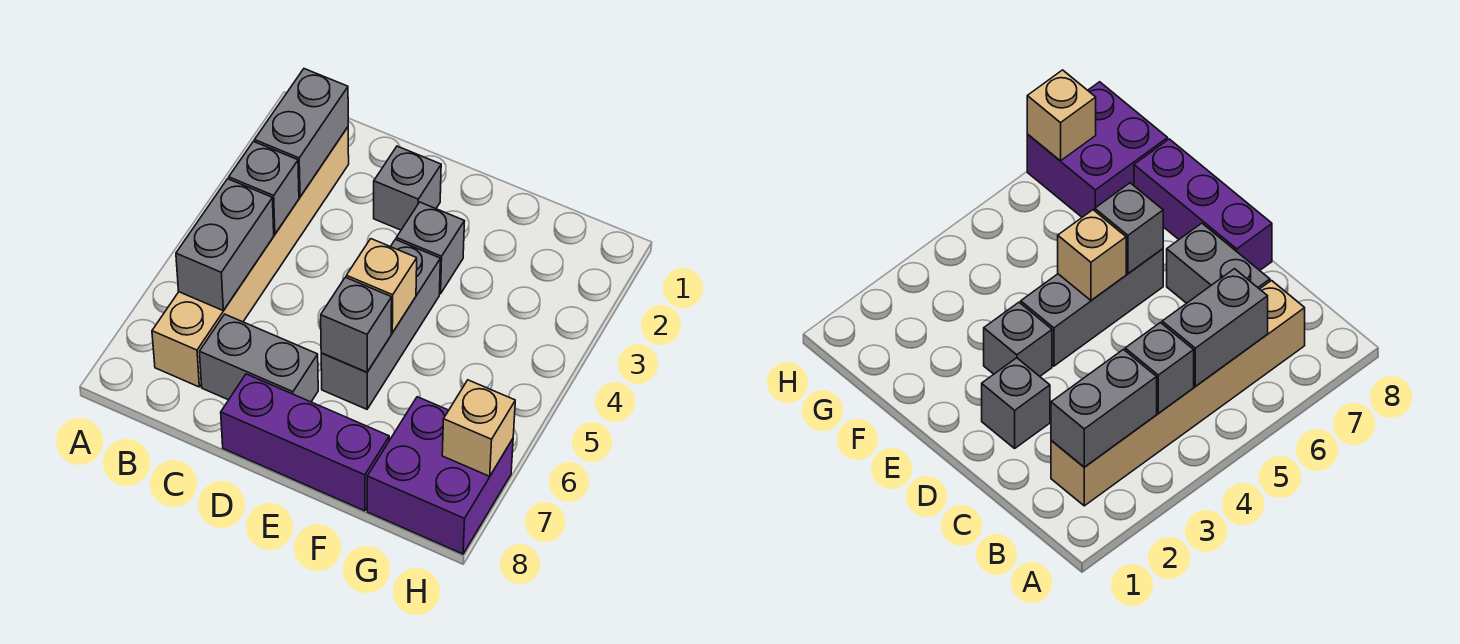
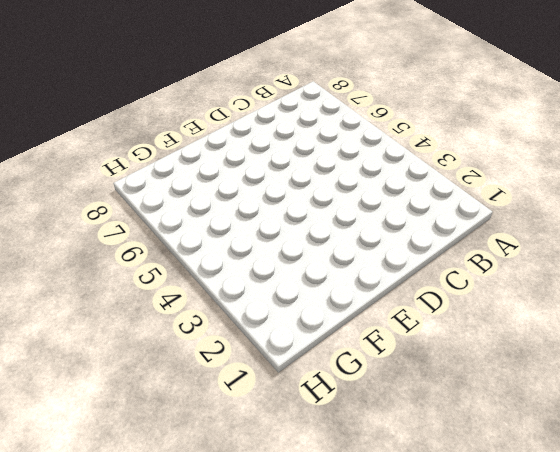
none -> tan 1x6 brick [152,127,349,387]
none -> grey 1x2 brick [199,314,318,402]
none -> grey 1x1 brick [374,146,441,230]

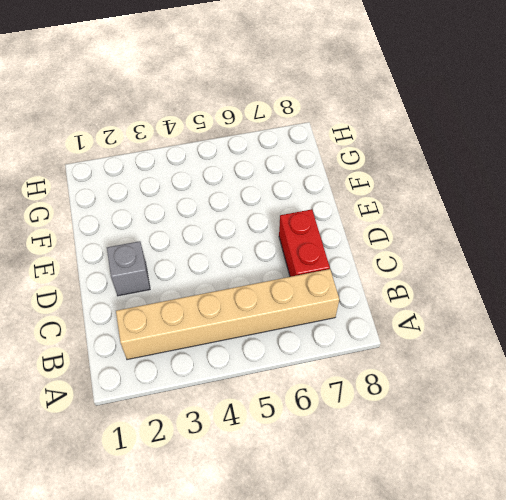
red 1x2 brick [279,209,330,277] -> grey 1x2 brick [199,314,318,402]
none -> purple 1x3 brick [221,374,389,511]
none -> grey 1x1 brick [396,202,465,294]
none -> grey 1x3 brick [321,239,440,409]

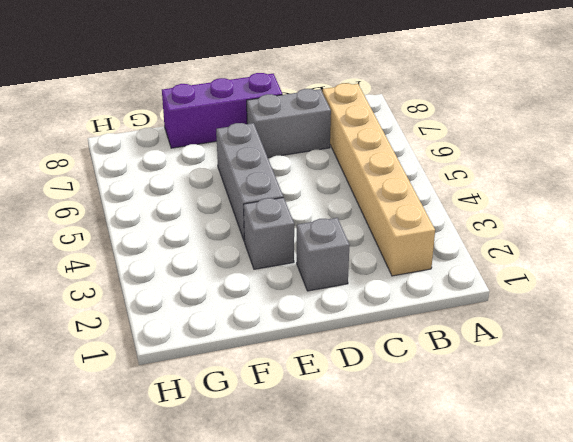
none -> purple 2x2 brick [367,397,513,554]
none -> grey 1x2 brick [255,69,348,197]
none -> grey 1x1 brick [229,141,299,234]

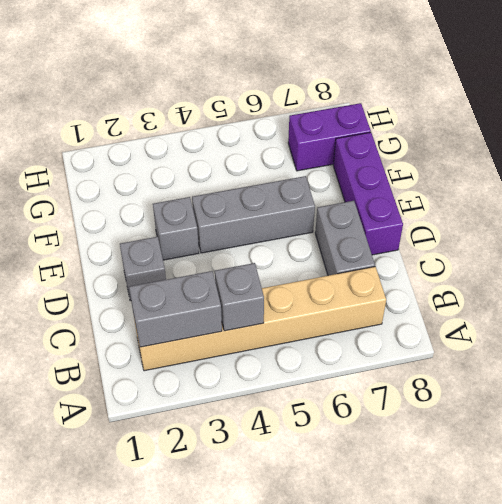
purple 1x2 brick [288,103,371,171] -> purple 2x2 brick [367,397,513,554]
none -> grey 1x2 brick [176,179,274,311]
none -> tan 1x1 brick [346,239,417,333]
none -> grey 1x1 brick [321,277,392,372]

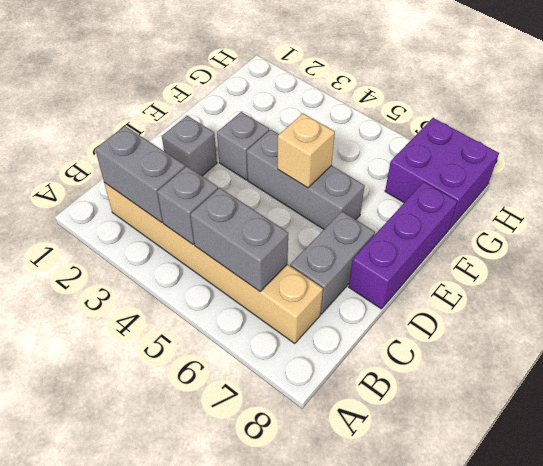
none -> grey 1x1 brick [321,277,392,372]
none -> tan 1x1 brick [442,380,515,476]

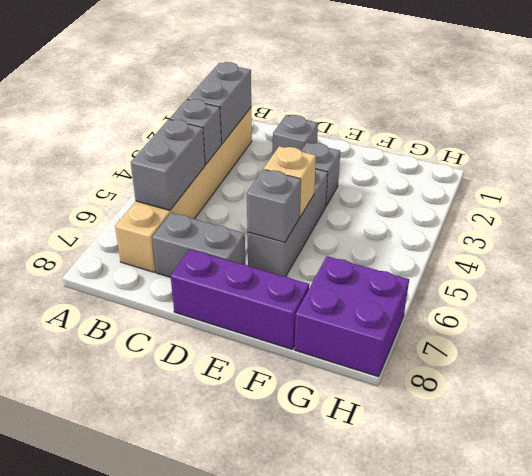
none -> tan 1x1 brick [442,380,515,476]

